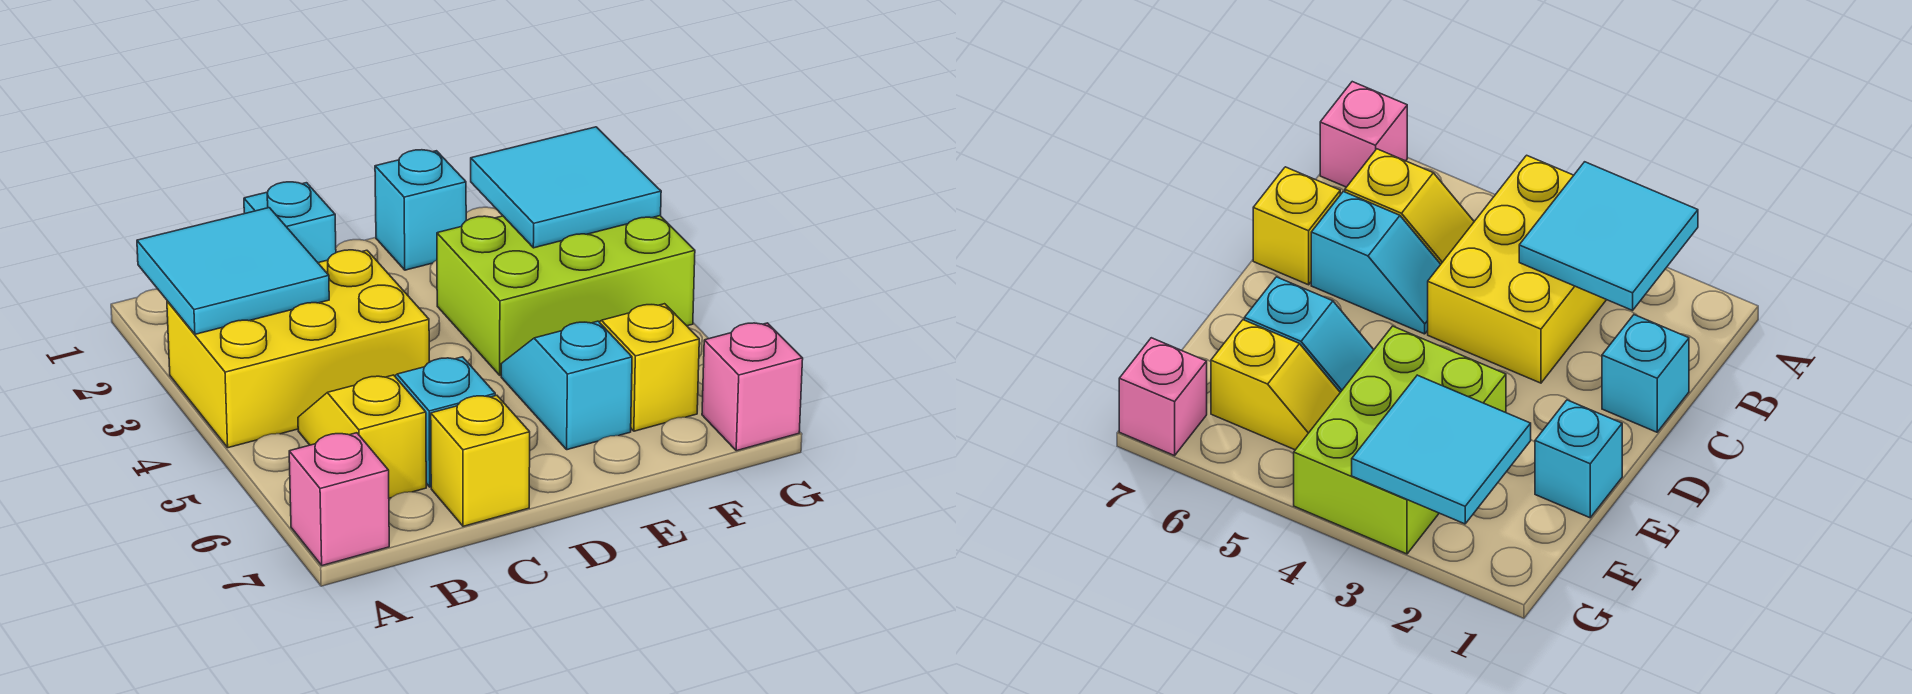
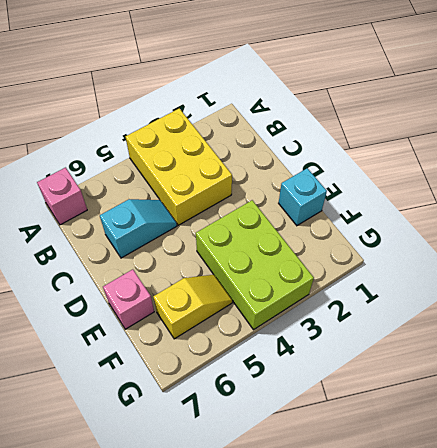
pink 1x1 brick [103,269,154,329] -> pink 1x1 brick moved to [702,323,803,451]
none -> yellow 1x2 slope [298,375,426,498]
none -> cyan 1x1 brick [244,182,336,263]
none -> yellow 1x1 brick [431,395,530,526]

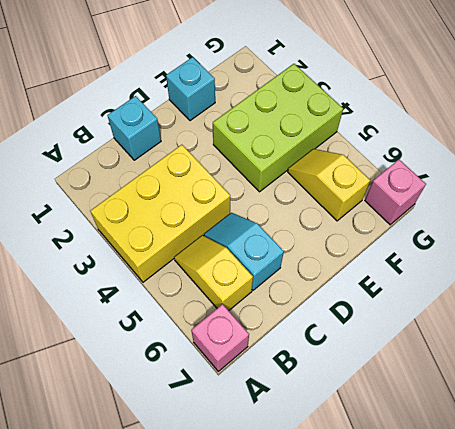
none -> yellow 1x1 brick [431,395,530,526]
none -> cyan 1x2 slope [501,321,632,450]
none -> cyan 2x2 tile [137,208,329,334]

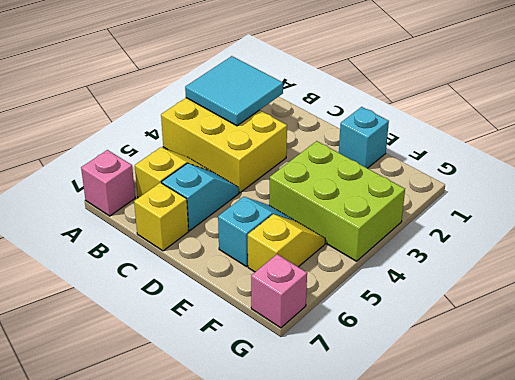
none -> cyan 1x1 brick [244,182,336,263]
none -> cyan 2x2 tile [471,127,661,248]

